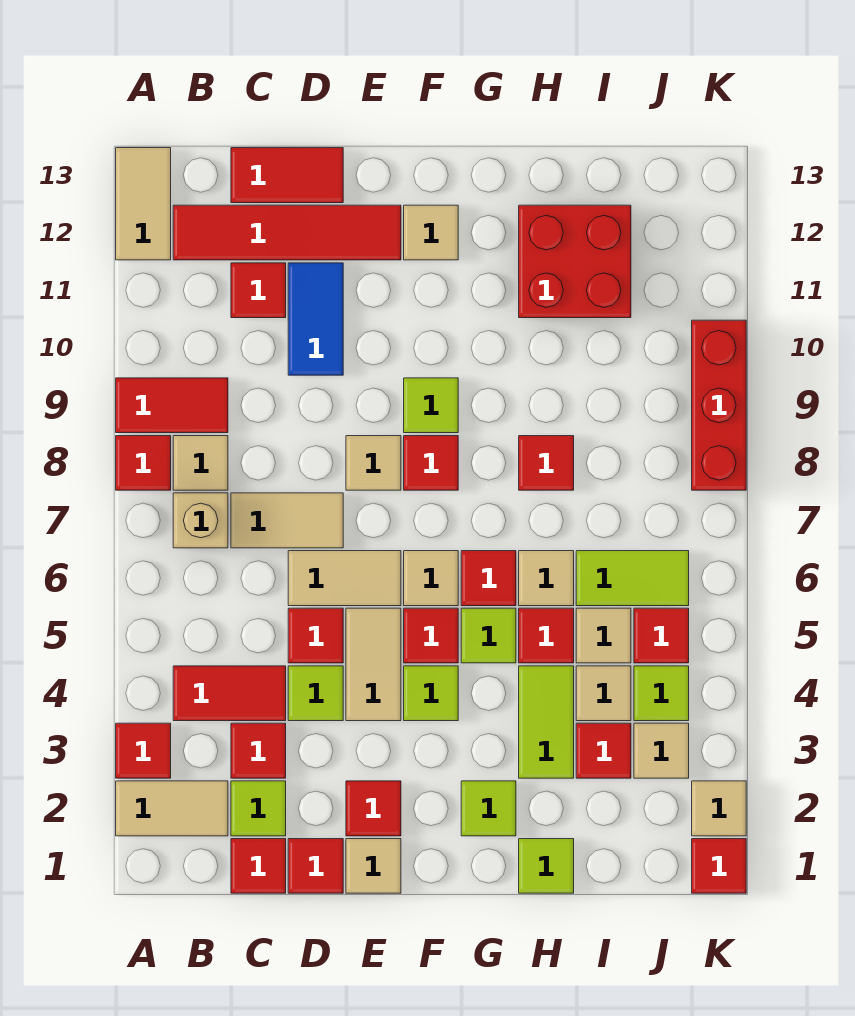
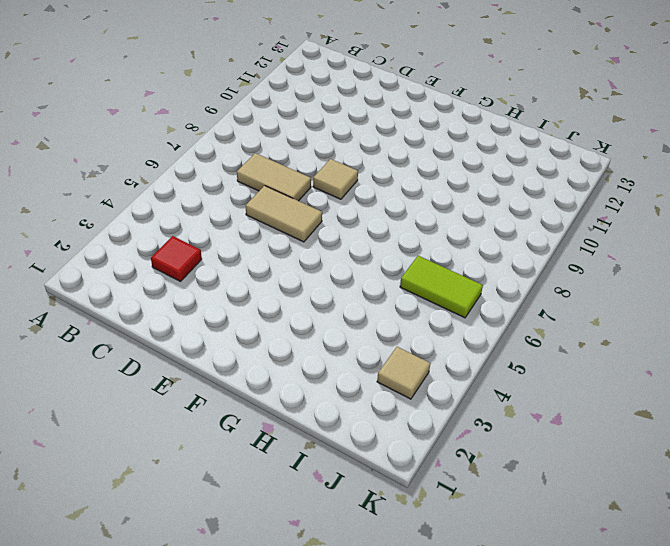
none -> tan 1x2 tile [116,781,228,836]
none -> red 1x1 tile [116,723,171,778]
none -> red 1x1 tile [116,436,171,490]
none -> red 1x2 tile [116,378,228,433]

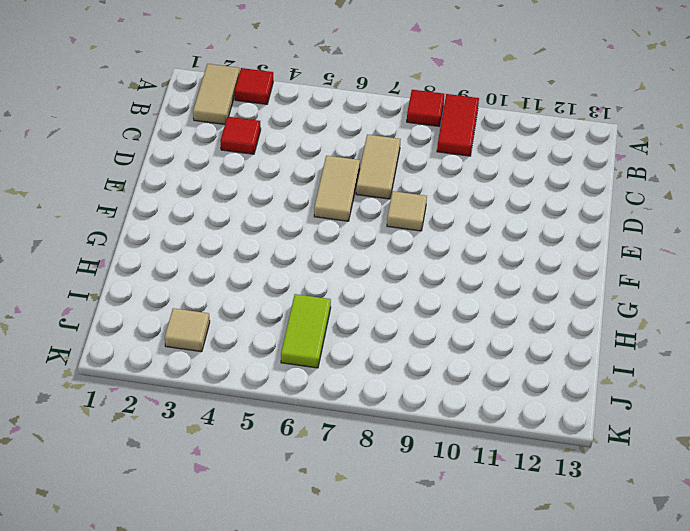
none -> tan 1x2 tile [116,148,171,260]
none -> red 1x2 tile [173,666,286,721]
none -> tan 1x1 brick [173,493,228,548]
none -> tan 1x1 tile [173,436,228,490]

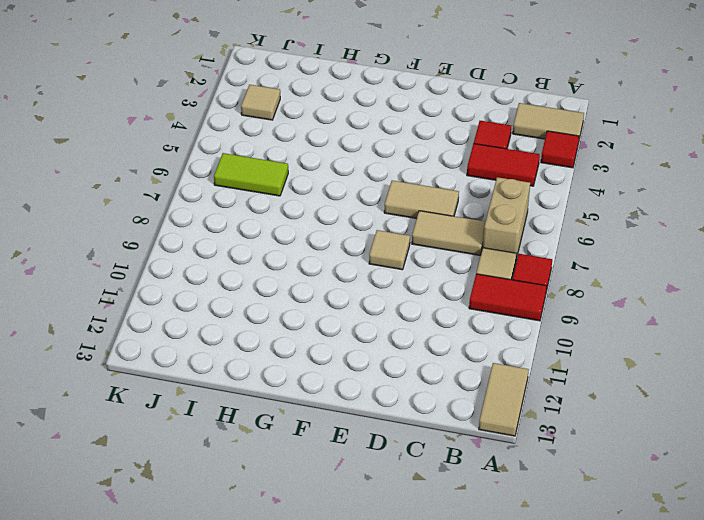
tan 1x2 brick [483,177,530,259] -> tan 1x1 brick [173,493,228,548]
none -> red 1x4 tile [173,205,401,260]
none -> red 1x1 tile [231,839,286,893]
none -> lime 1x1 tile [231,781,286,836]
none -> red 1x1 tile [231,263,286,318]

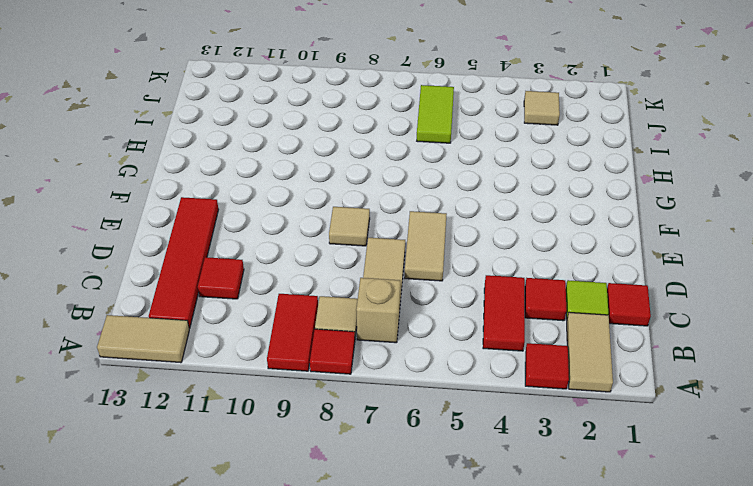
none -> red 1x2 tile [231,148,343,203]
none -> red 1x1 tile [288,839,343,893]
none -> lime 1x1 tile [288,666,343,721]
none -> red 1x1 tile [288,608,343,663]

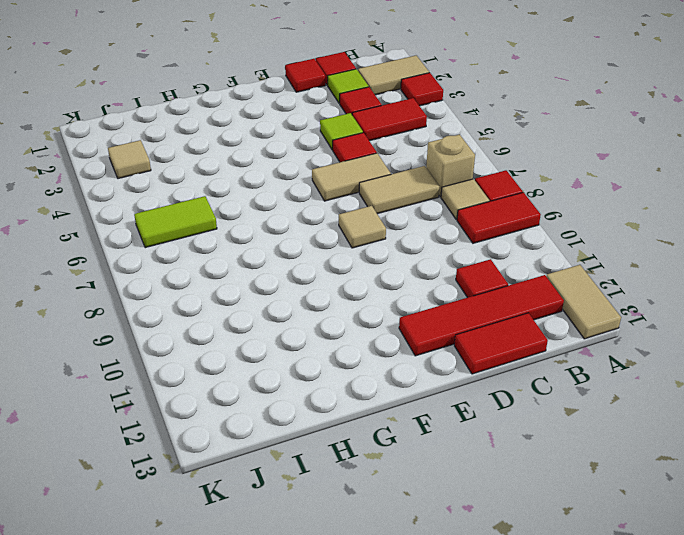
none -> blue 1x2 tile [288,263,343,375]
none -> tan 1x1 tile [346,839,401,893]
none -> red 1x1 tile [346,781,401,836]
none -> tan 1x2 tile [346,608,401,721]

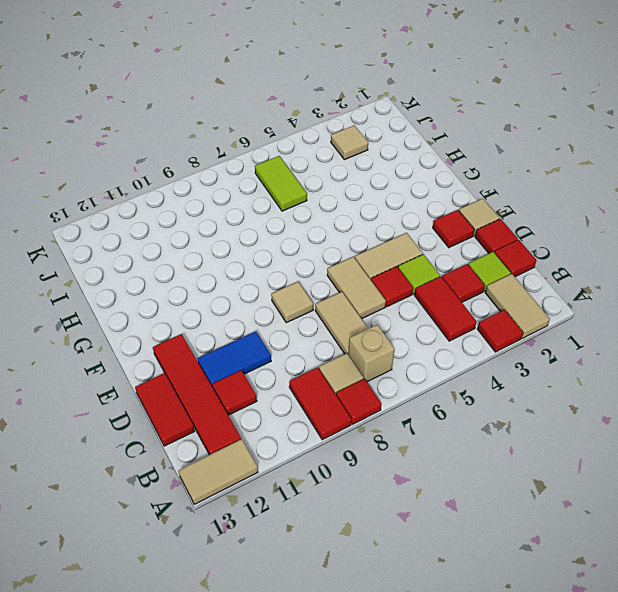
none -> lime 1x1 tile [404,666,458,721]
none -> red 1x1 tile [404,608,458,663]
none -> tan 1x1 tile [404,551,458,606]
none -> red 1x1 tile [404,436,458,490]

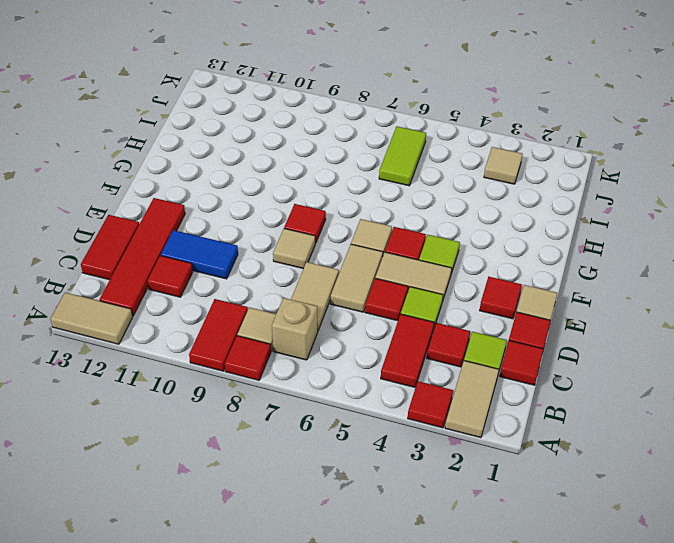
none -> lime 1x1 tile [404,378,458,433]
none -> tan 1x1 tile [404,205,458,260]
none -> lime 1x1 tile [461,781,516,836]
none -> lime 1x1 tile [461,608,516,663]

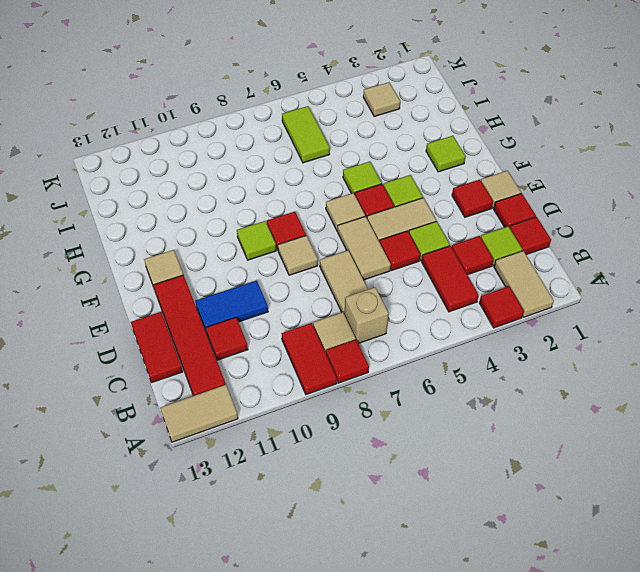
none -> red 1x1 tile [461,551,516,606]
none -> lime 1x1 tile [519,839,574,893]
none -> lime 1x2 tile [519,666,574,778]
none -> red 1x1 tile [519,608,574,663]

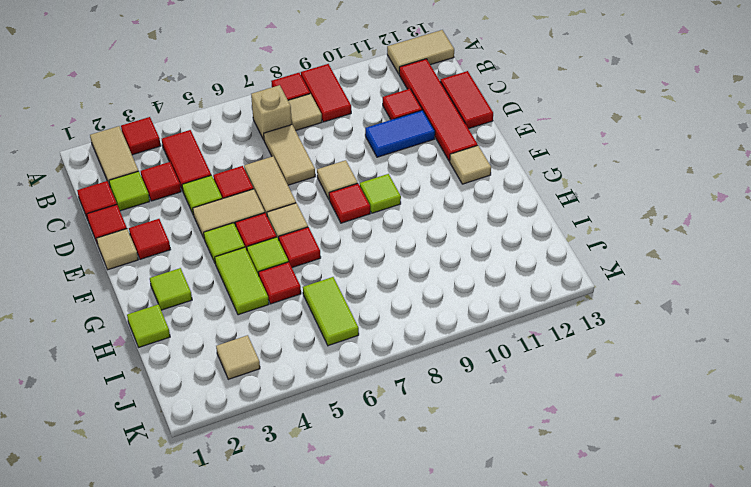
lime 1x2 tile [215,247,269,315] -> lime 1x2 tile turned to [519,666,574,778]
none -> tan 1x1 tile [519,551,574,606]
none -> red 1x1 tile [519,436,574,490]
none -> red 2x2 brick [519,205,631,318]
none -> red 1x1 tile [576,723,631,778]

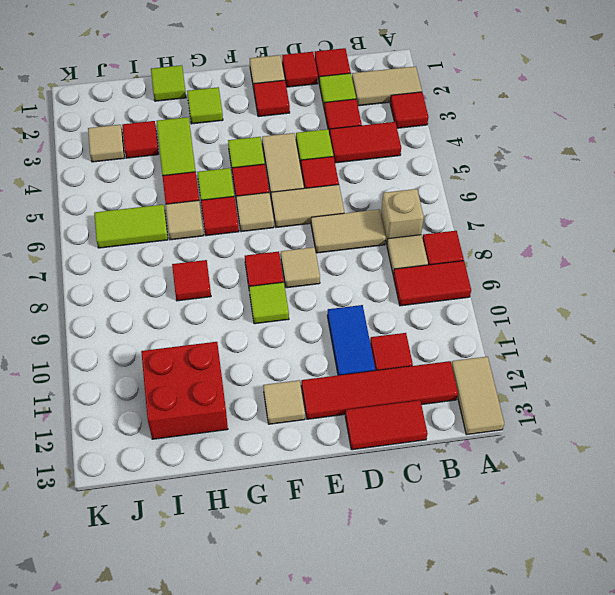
none -> tan 1x1 tile [576,666,631,721]
none -> tan 1x1 tile [576,608,631,663]
none -> lime 1x1 tile [634,666,689,721]
none -> red 1x1 tile [634,608,689,663]

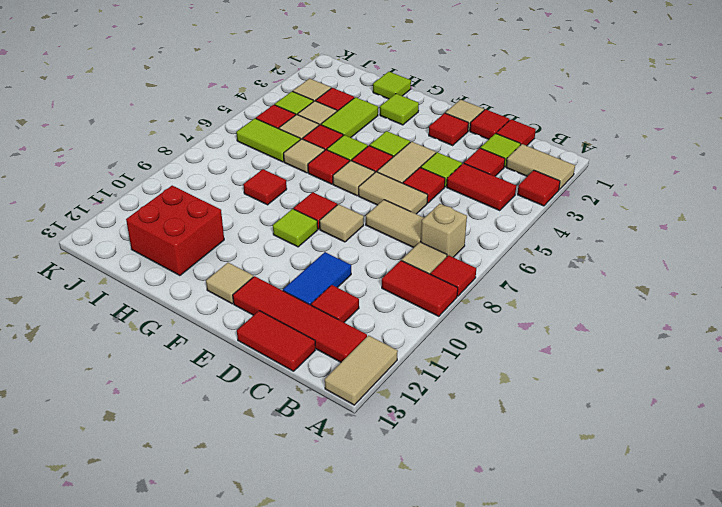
none -> red 1x1 tile [692,839,746,893]
none -> tan 1x1 tile [692,781,746,836]
none -> red 1x3 brick [692,320,746,490]

